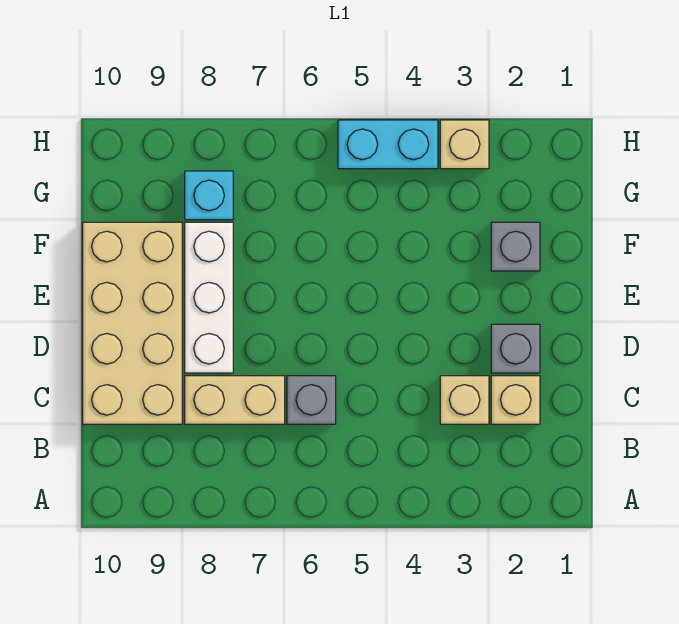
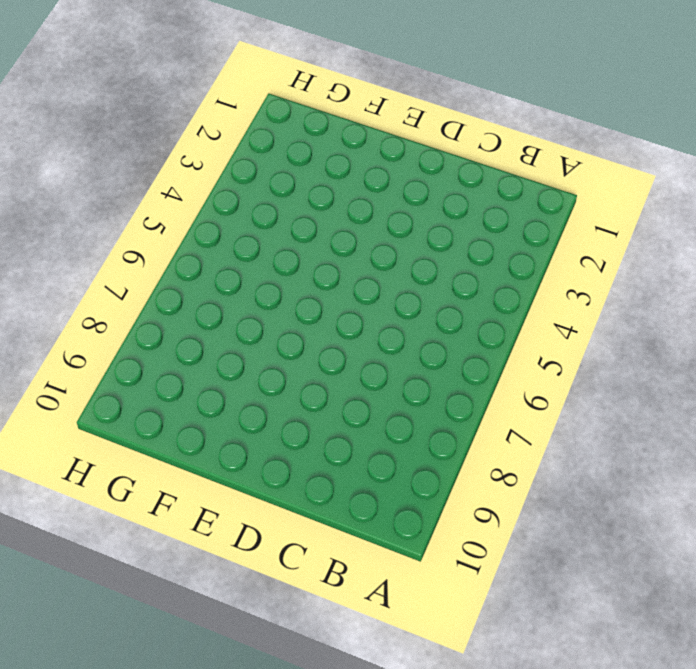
none -> tan 1x1 brick [491,376,540,424]
none -> tan 1x1 brick [440,376,489,424]

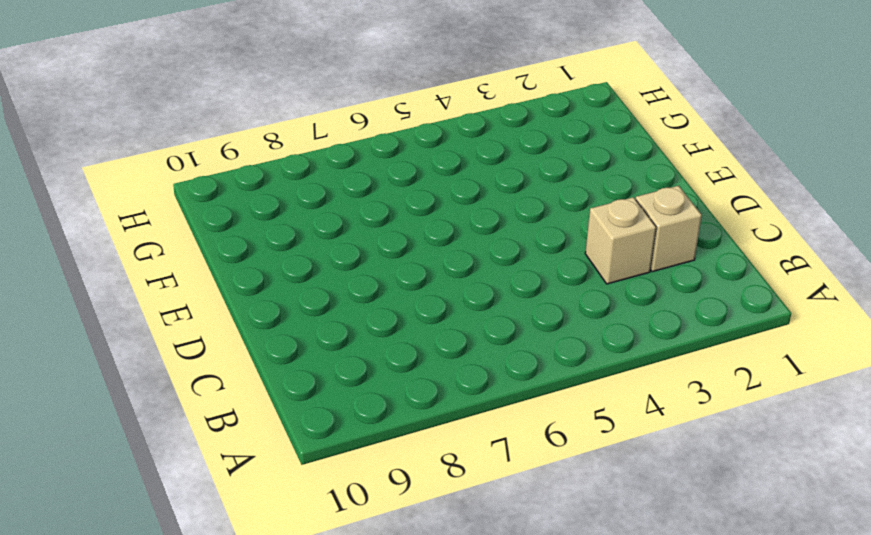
none -> grey 1x1 brick [287,376,336,424]
none -> tan 1x2 brick [185,376,285,424]

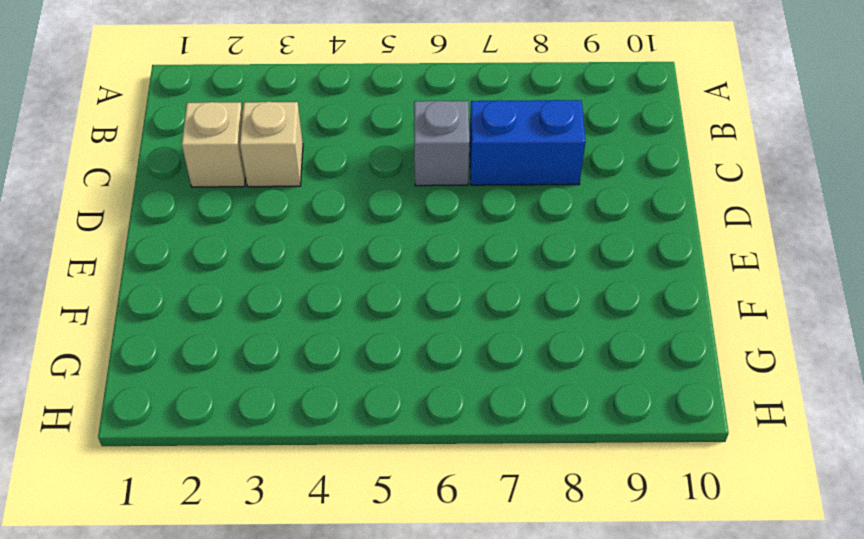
blue 1x2 brick [469,100,586,185] -> tan 1x2 brick [185,376,285,424]
none -> tan 2x4 brick [83,222,182,424]
none -> grey 1x1 brick [491,324,540,373]

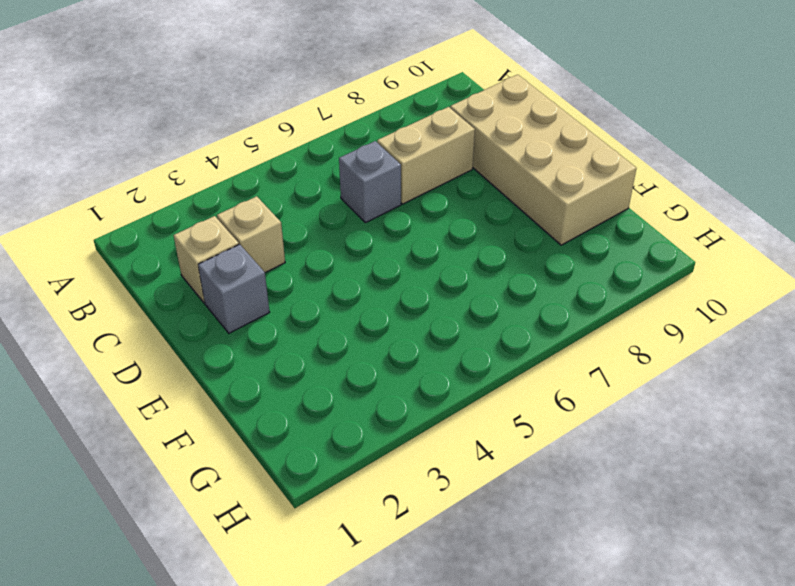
none -> white 1x3 brick [185,222,233,373]
none -> grey 1x1 brick [491,222,540,271]

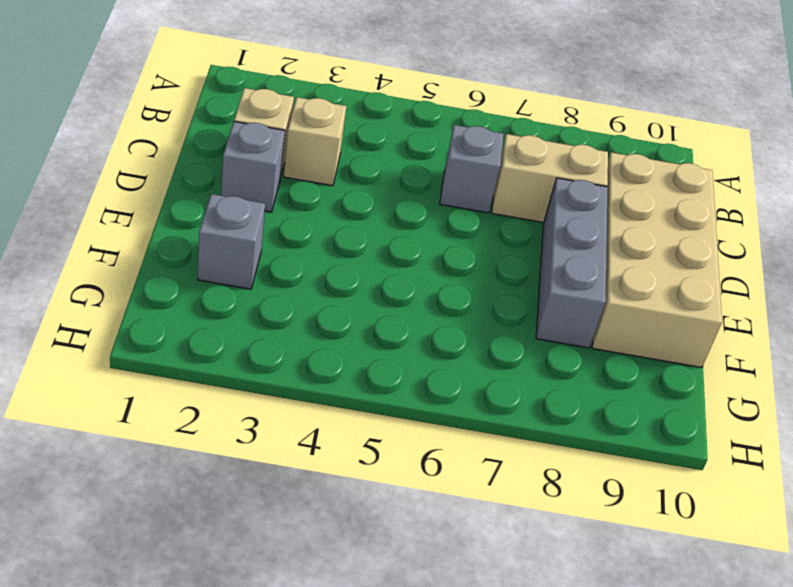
grey 1x3 brick [536,178,608,348] -> white 1x3 brick [185,222,233,373]
none -> cyan 1x1 brick [185,171,233,220]
none -> tan 1x1 brick [440,120,489,169]

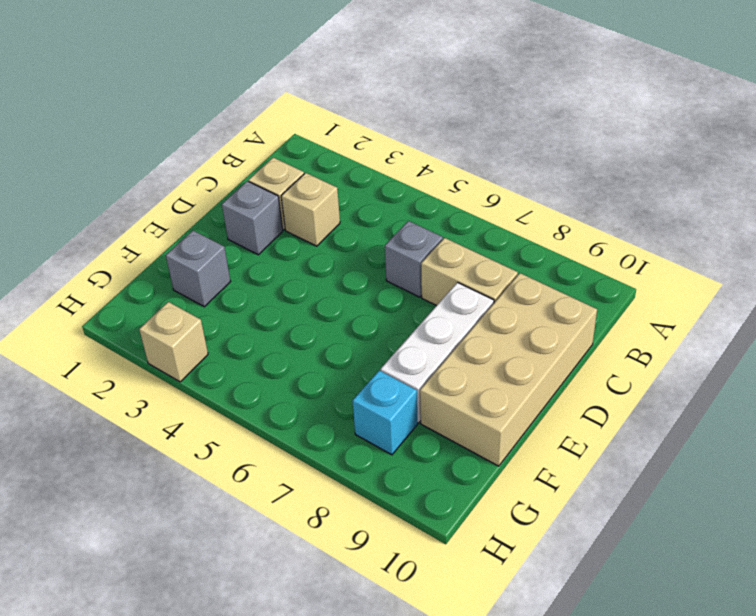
none -> cyan 1x2 brick [338,120,438,169]

